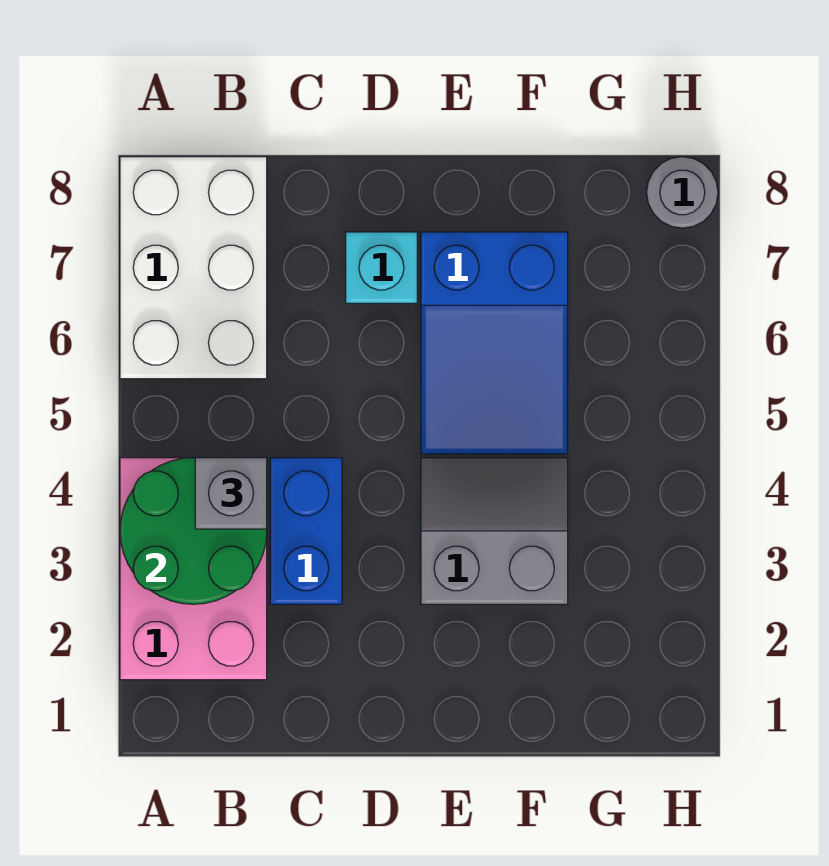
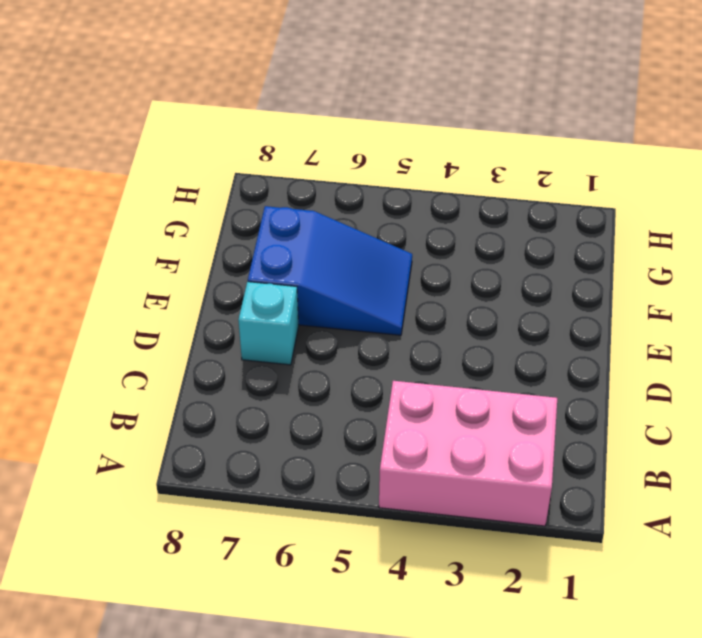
none -> white 2x3 brick [120,157,267,379]
none -> blue 1x2 brick [270,458,342,604]

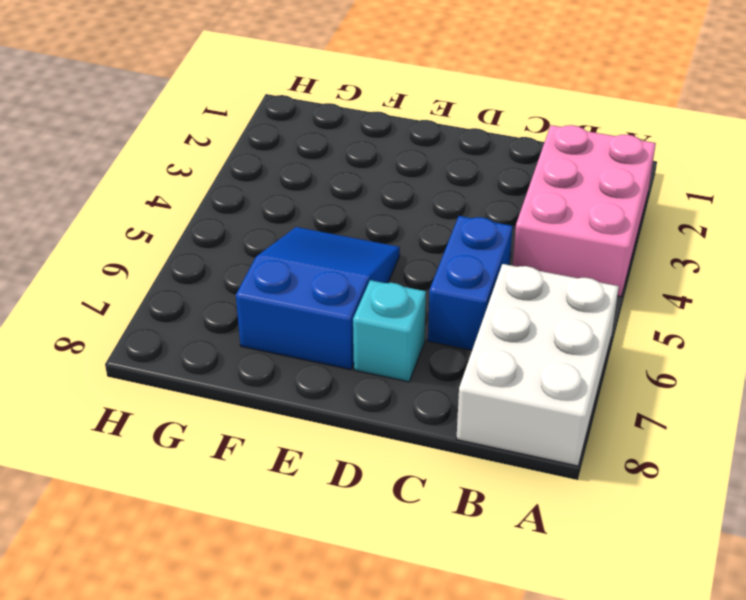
blue 1x2 brick [428,216,513,350] -> blue 1x2 brick moved to [270,458,342,604]
none -> grey 2x2 slope [421,458,568,604]
none -> grey 1x1 round brick [647,157,718,228]

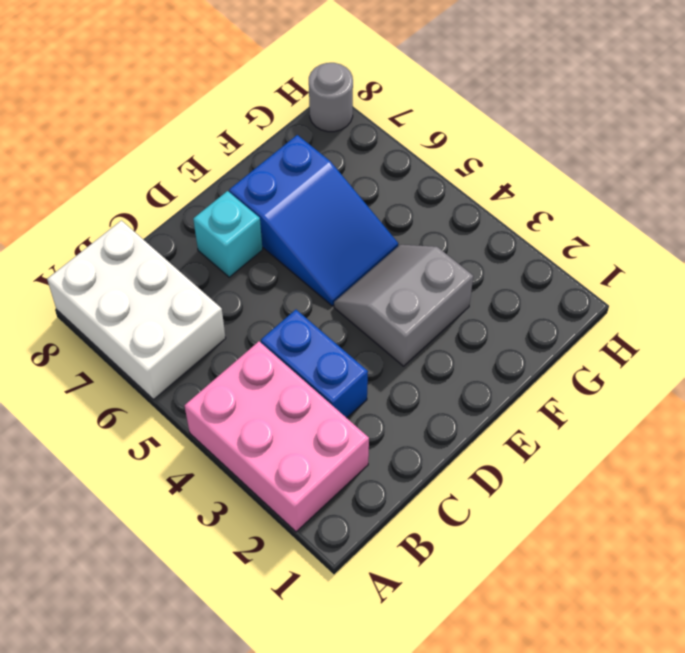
none -> green 2x2 round brick [120,458,267,604]
none -> grey 1x1 brick [195,458,267,529]

